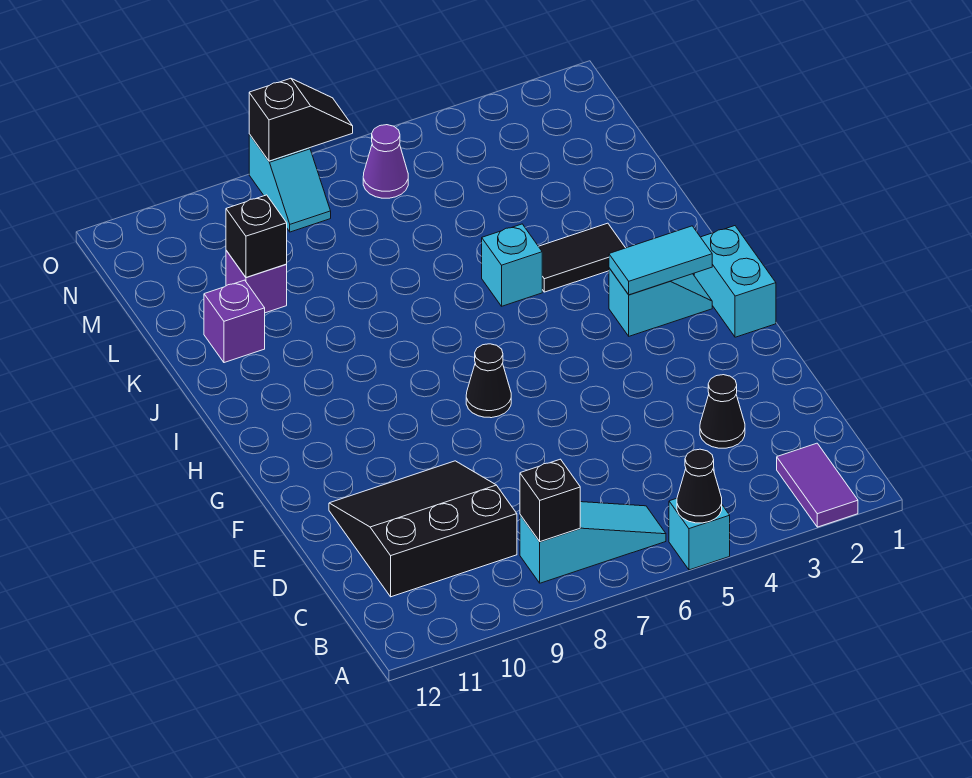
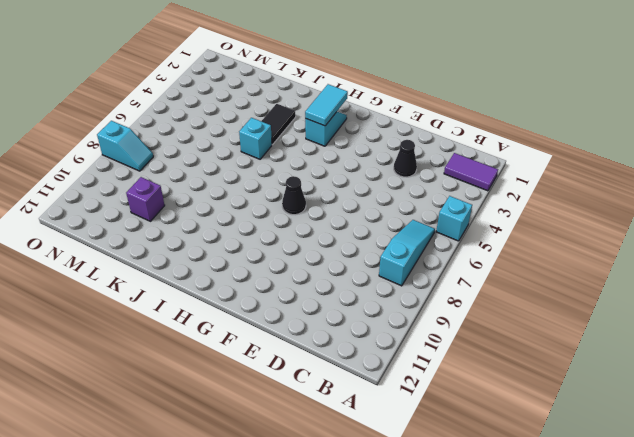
none -> black 3x3 slope [329,461,517,597]
none -> cyan 1x2 brick [694,226,776,337]
none -> purple 1x1 brick [204,280,265,363]

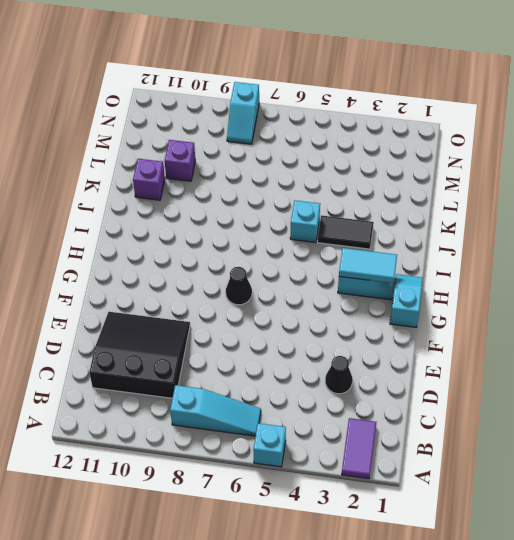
cyan 1x2 slope [390,274,422,327] -> cyan 1x2 brick [694,226,776,337]
none -> purple 1x1 cone [363,125,408,198]
none -> black 1x1 cone [677,449,722,523]
none -> black 1x1 brick [520,459,580,542]

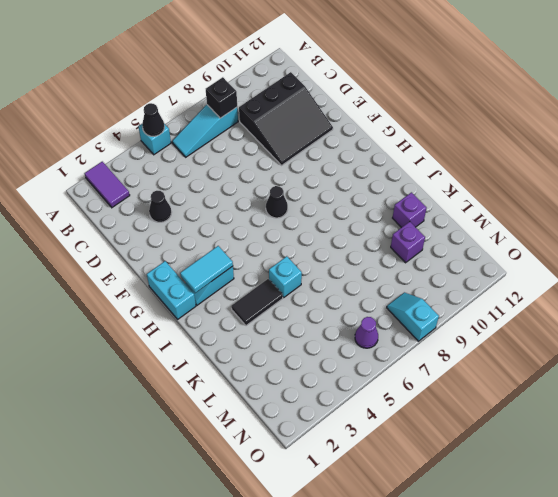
none -> black 1x1 brick [226,195,287,278]
none -> black 1x2 slope [249,78,353,161]

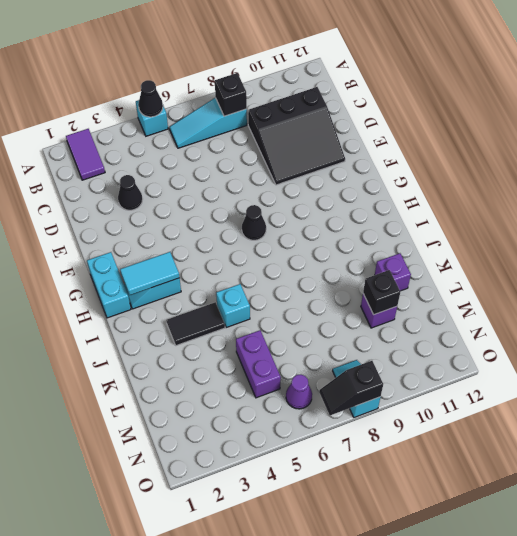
purple 1x2 brick [236,330,281,398] -> none

